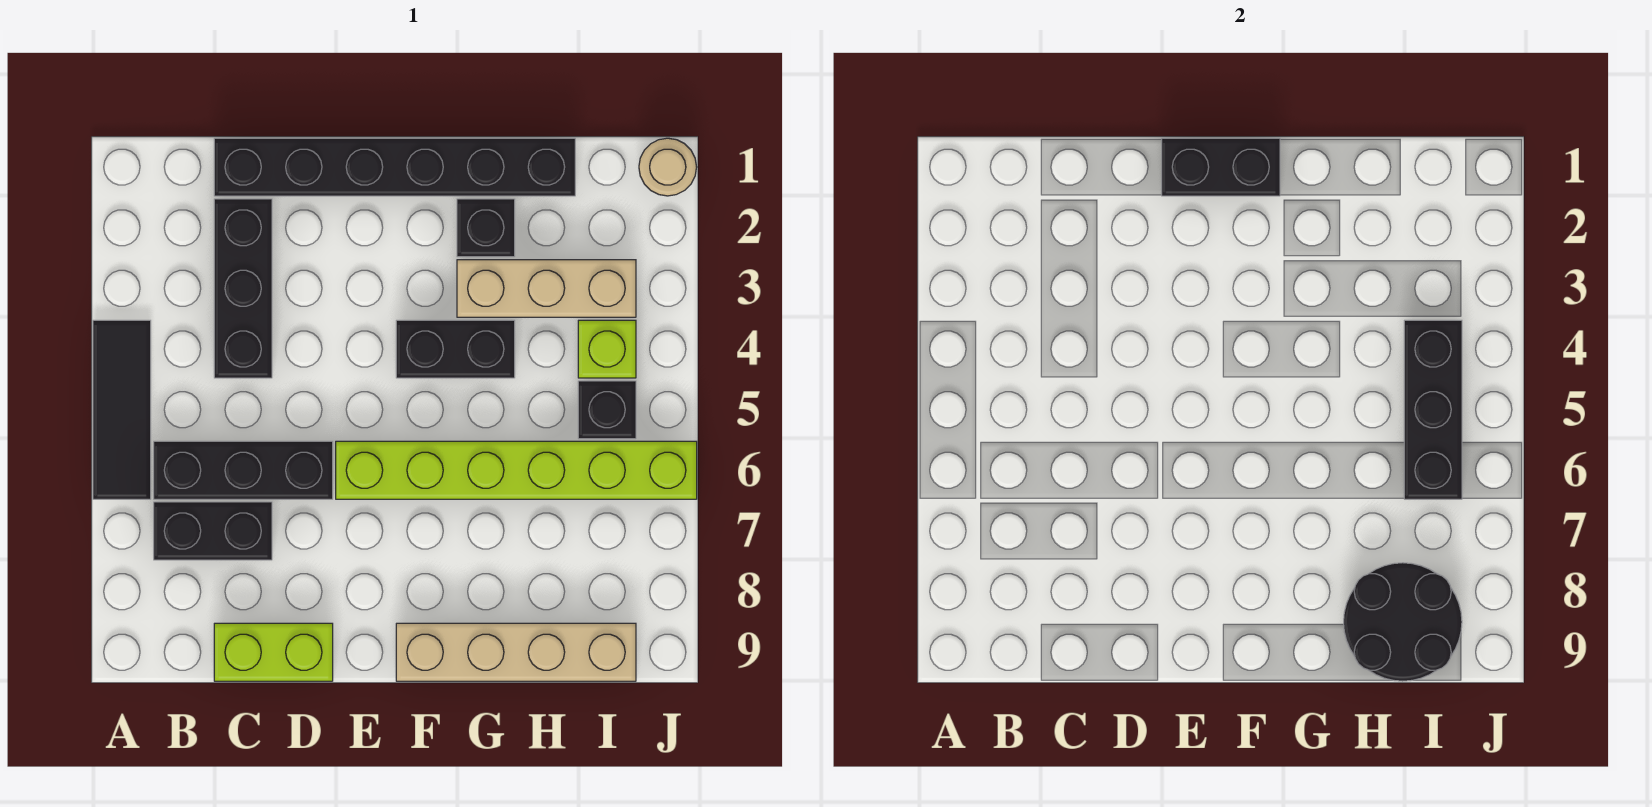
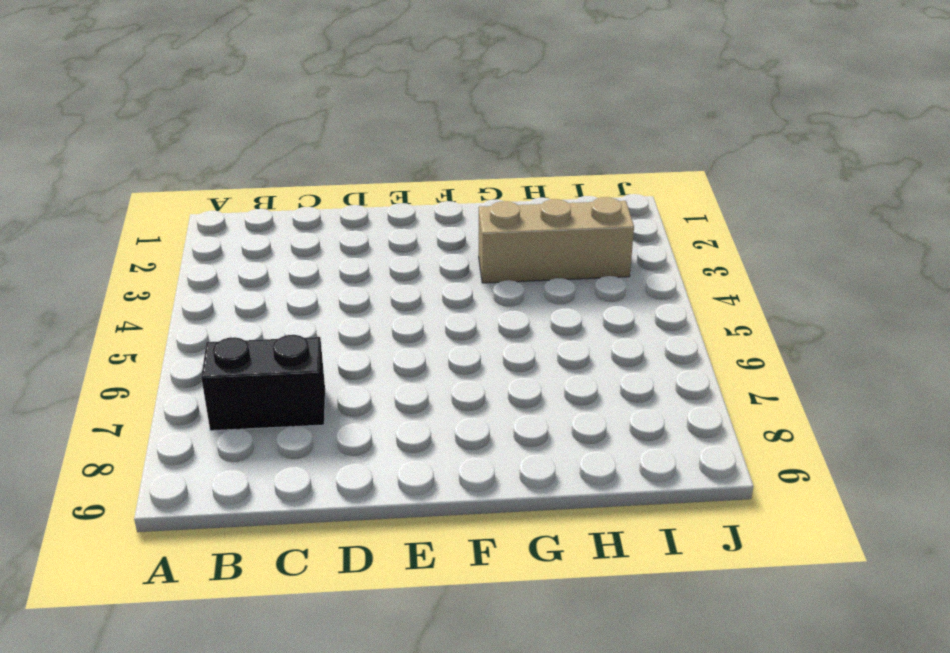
none -> black 1x3 tile [93,320,151,499]
none -> black 1x3 brick [154,441,333,499]
none -> black 1x6 brick [214,138,575,196]

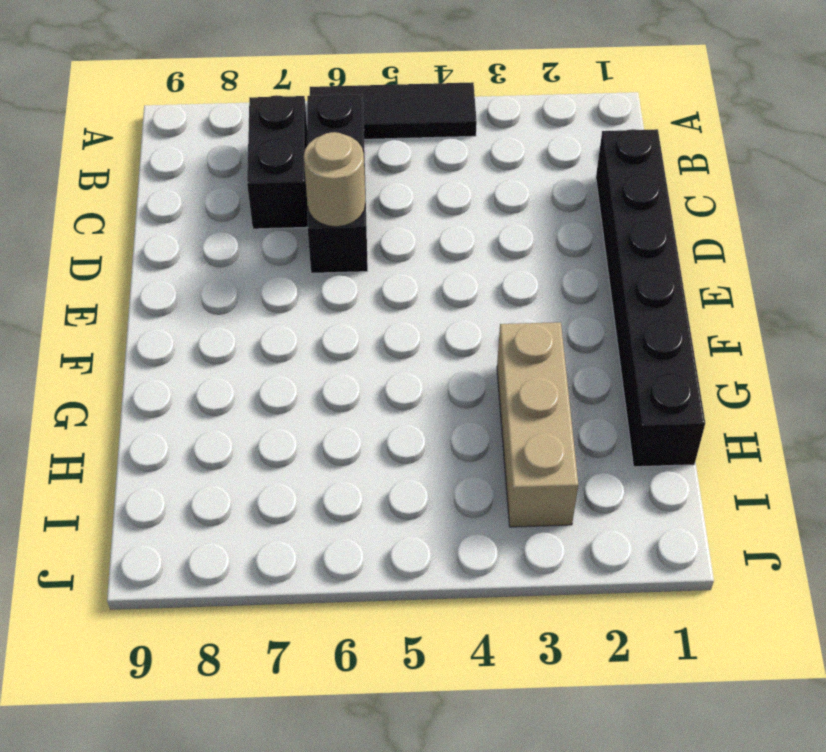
tan 1x1 round brick [304,132,365,227] -> tan 1x1 round brick moved to [639,138,697,196]
none -> black 1x3 brick [214,199,272,378]
none -> lime 1x2 brick [214,623,333,681]
none -> lime 1x6 brick [336,441,697,499]

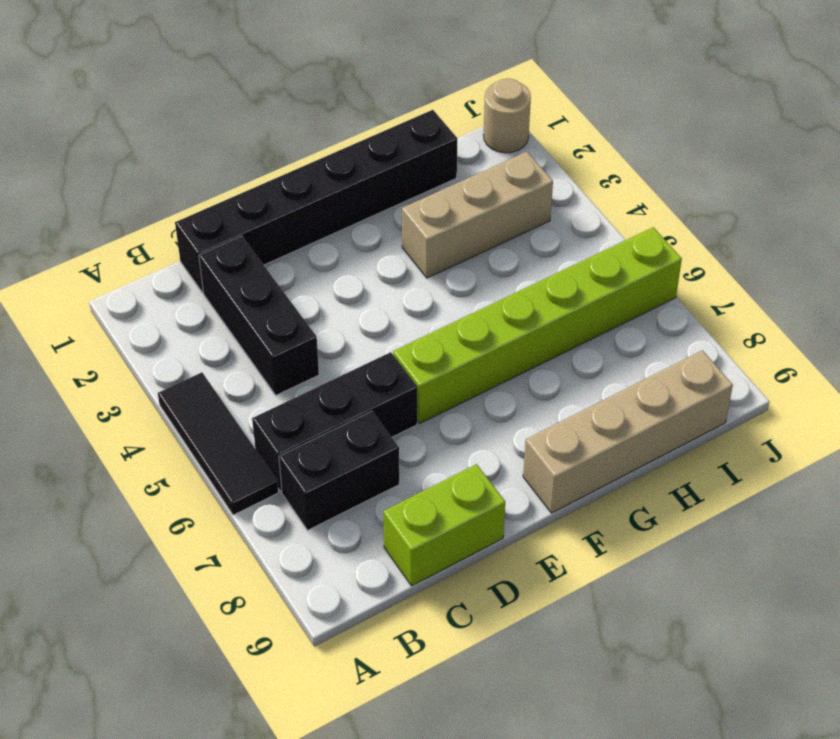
none -> black 1x2 brick [396,320,515,378]
none -> black 1x1 brick [457,199,515,257]
none -> lime 1x1 brick [578,320,636,378]

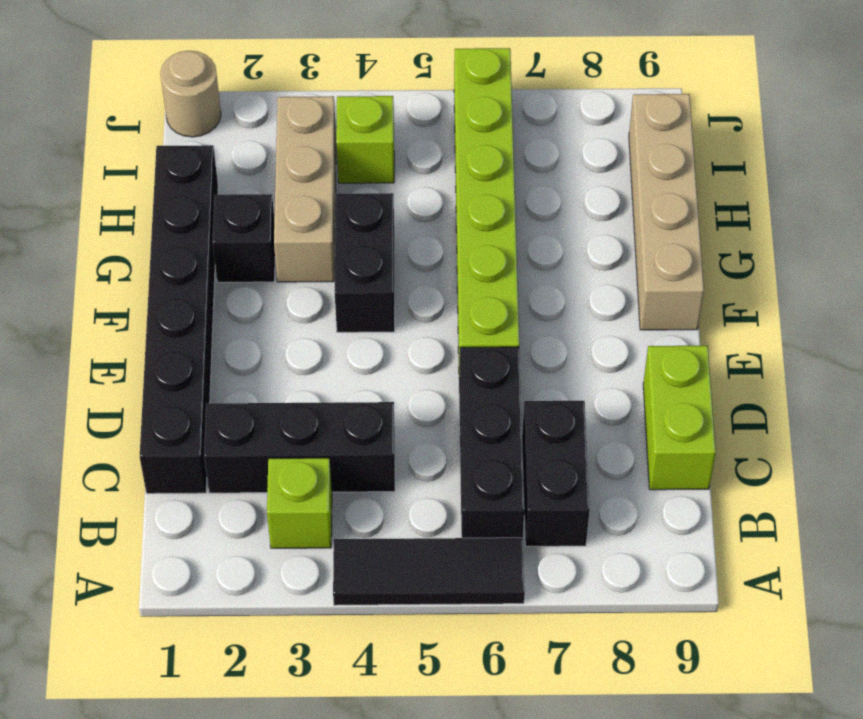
lime 1x1 brick [267,458,332,548] -> none
none -> black 1x1 brick [578,381,636,439]
none -> black 1x2 brick [1162,138,1280,196]
none -> black 2x2 round brick [1344,563,1462,681]

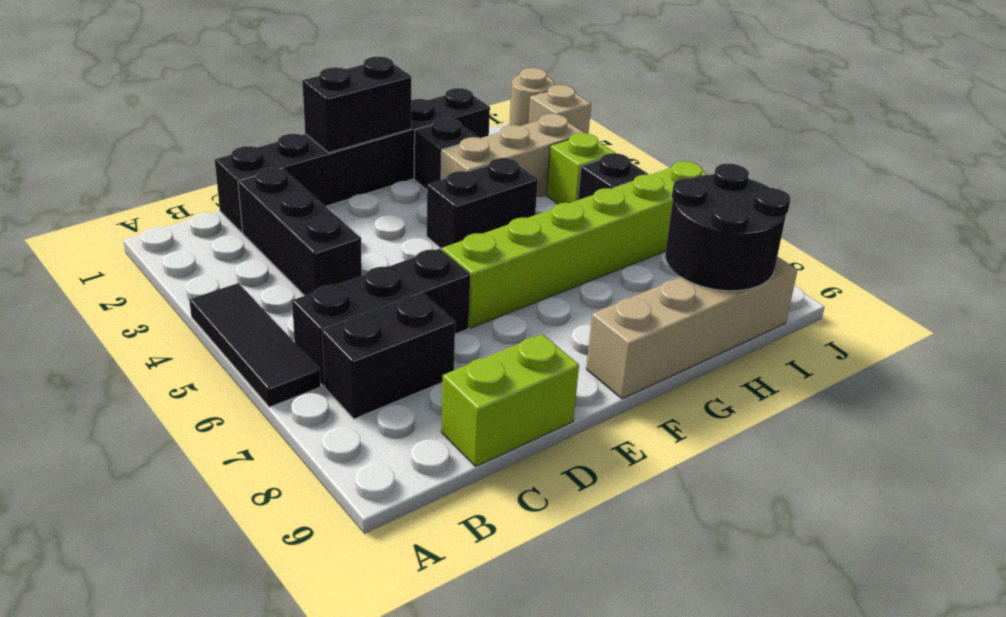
tan 1x1 brick [529,85,591,134] -> none
none -> black 1x3 brick [1404,320,1462,499]

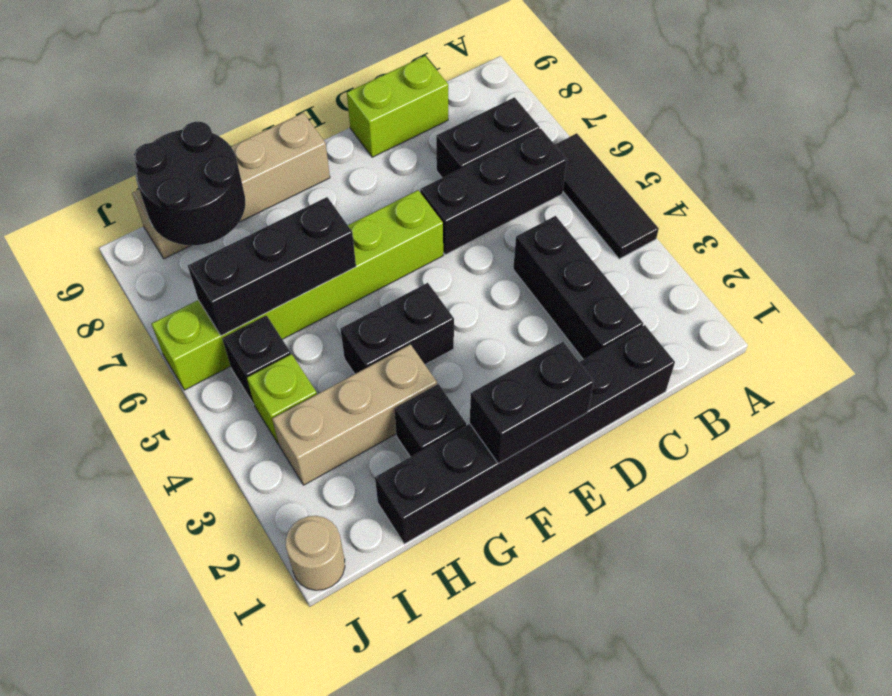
black 1x3 brick [188,197,356,336] -> black 1x3 brick turned to [1404,320,1462,499]

